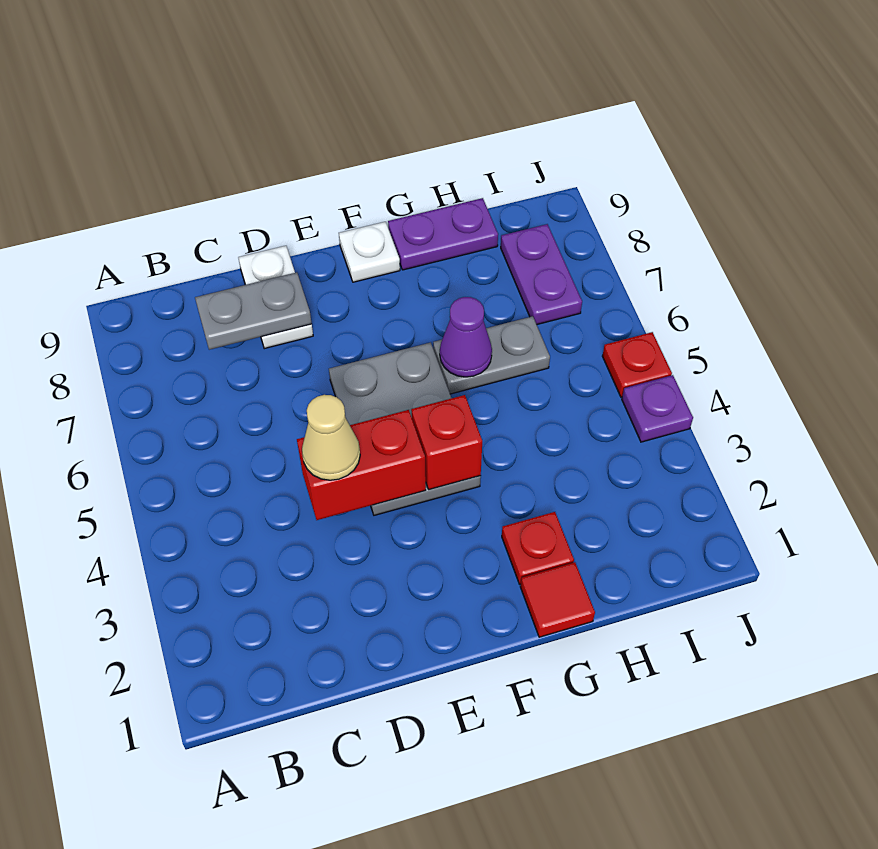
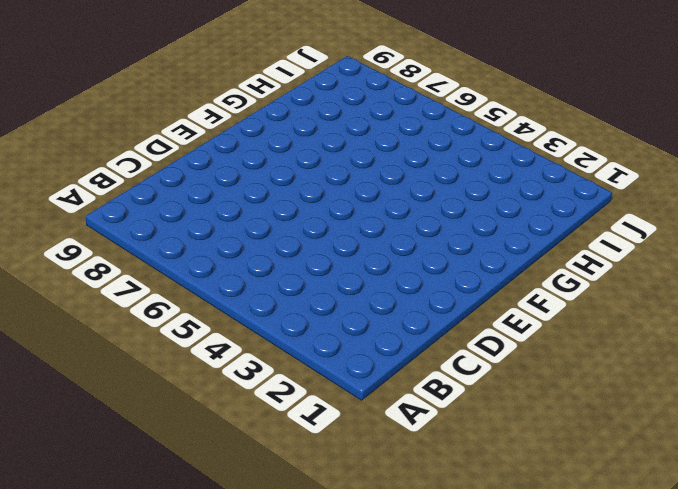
none -> white 1x2 plate [238,246,313,349]
none -> grey 2x3 plate [329,342,481,515]
none -> white 1x1 plate [339,222,400,282]

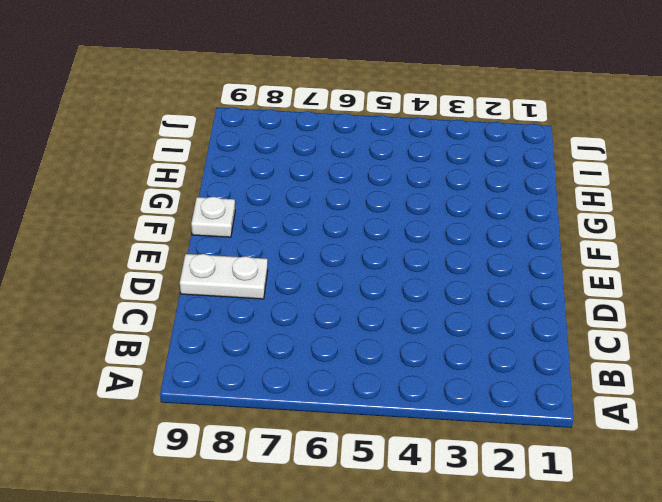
none -> grey 2x3 plate [329,342,481,515]
none -> red 1x1 tile [520,562,595,637]
none -> red 1x1 plate [502,512,574,584]

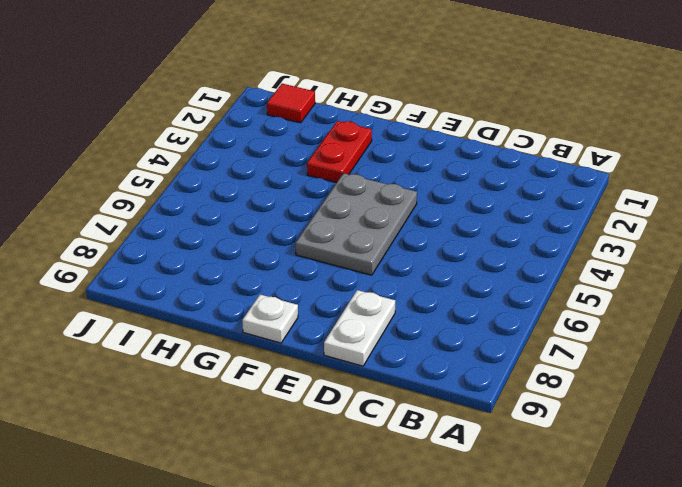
red 1x2 plate [307,121,372,183] -> red 1x1 plate [502,512,574,584]
red 1x1 tile [267,84,315,123] -> red 1x1 tile moved to [520,562,595,637]
none -> grey 1x2 plate [433,316,550,394]
none -> purple 1x2 plate [388,198,498,270]
none -> purple 1x2 plate [501,224,582,324]

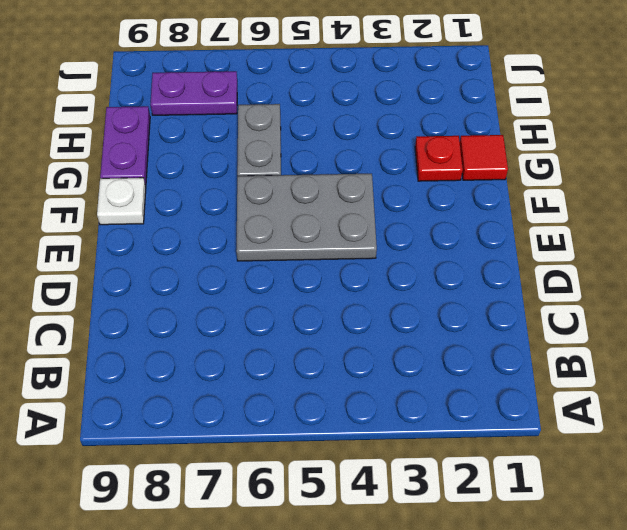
none -> white 1x2 plate [238,246,313,349]
none -> purple 1x1 plate [622,375,693,442]
none -> red 1x1 plate [602,332,672,397]

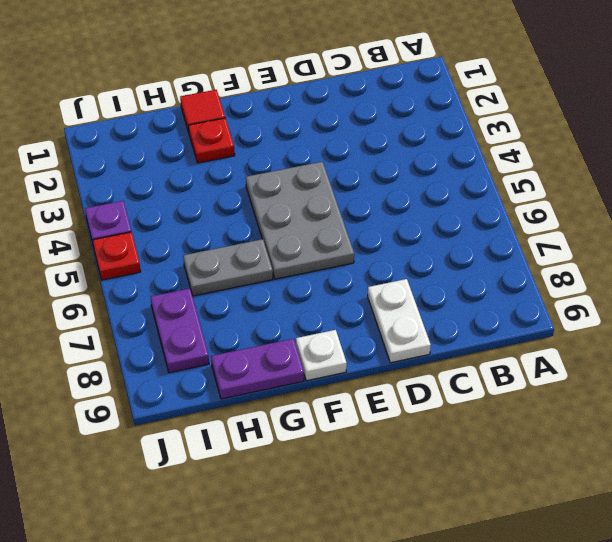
none -> grey 1x2 plate [195,272,312,350]
none -> red 1x2 brick [297,410,426,520]
none -> red 1x1 brick [411,395,482,490]

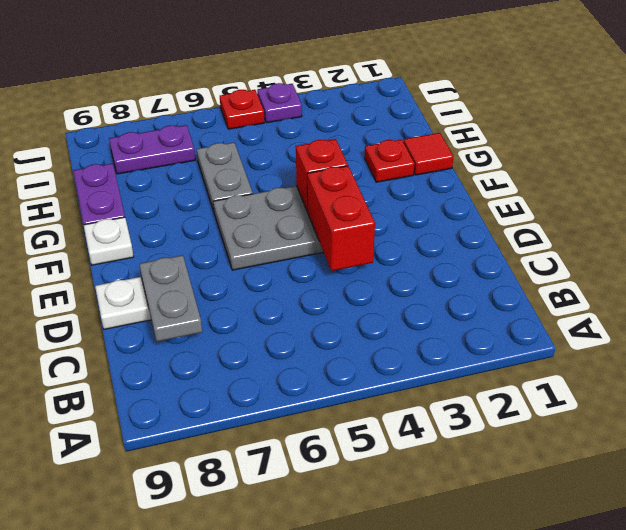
none -> purple 1x1 cone [440,297,492,377]
none -> tan 1x1 cone [302,395,360,480]

